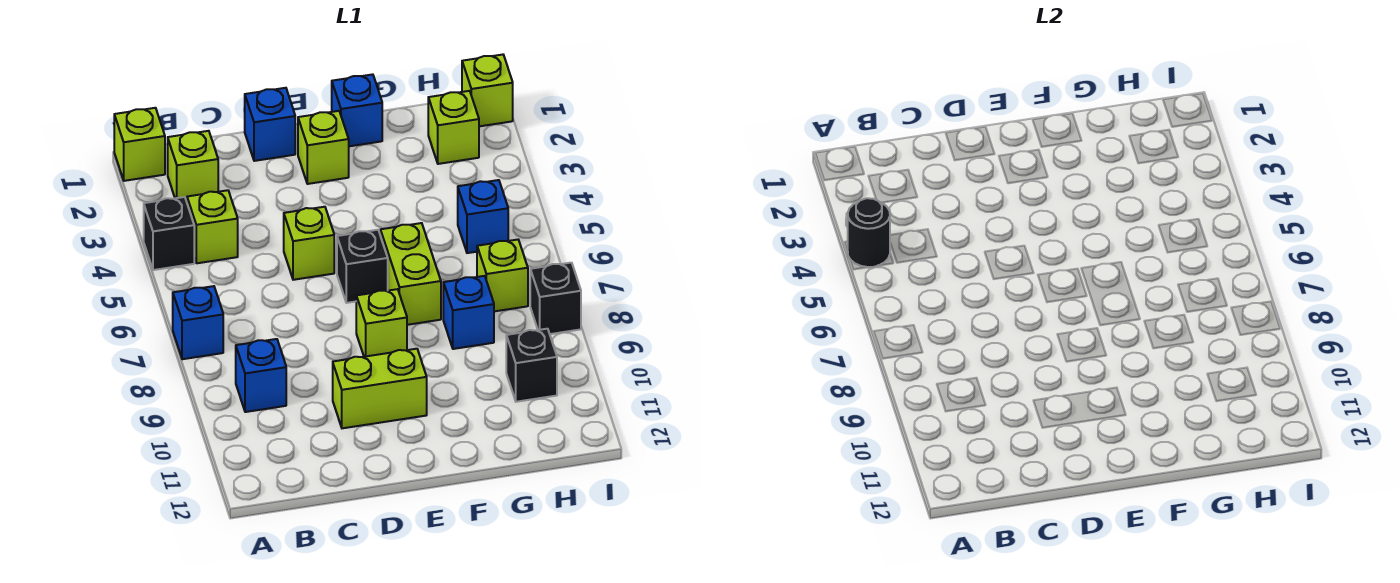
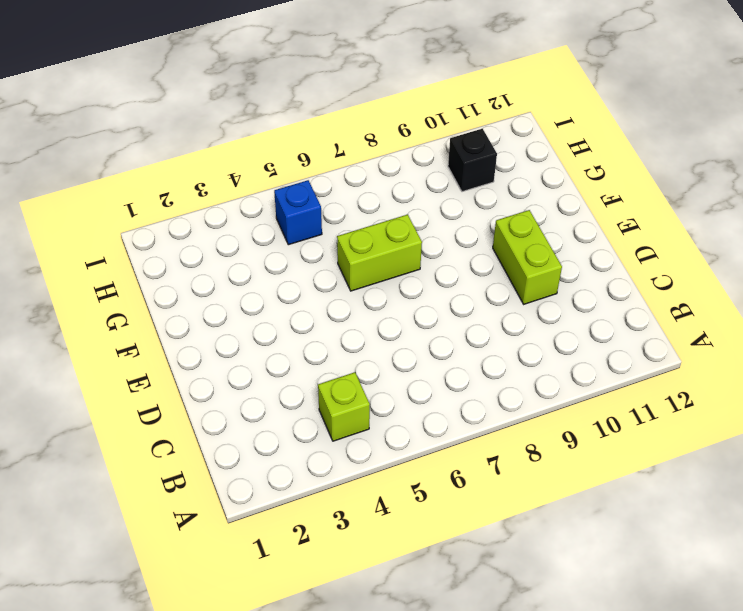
none -> lime 1x1 brick [114,108,165,181]
none -> black 1x1 brick [144,197,194,270]
none -> blue 1x1 brick [173,286,223,359]

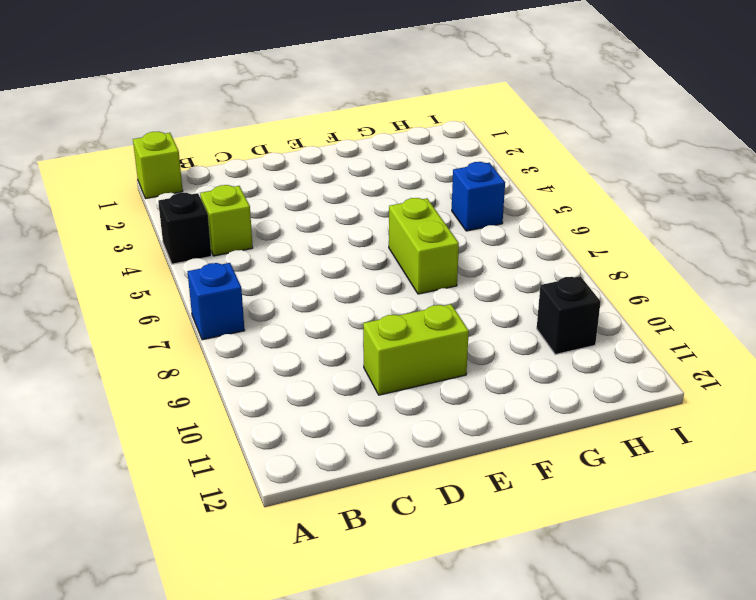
none -> lime 1x1 brick [168,131,218,202]
none -> blue 1x1 brick [236,339,286,412]
none -> blue 1x1 brick [245,88,295,161]

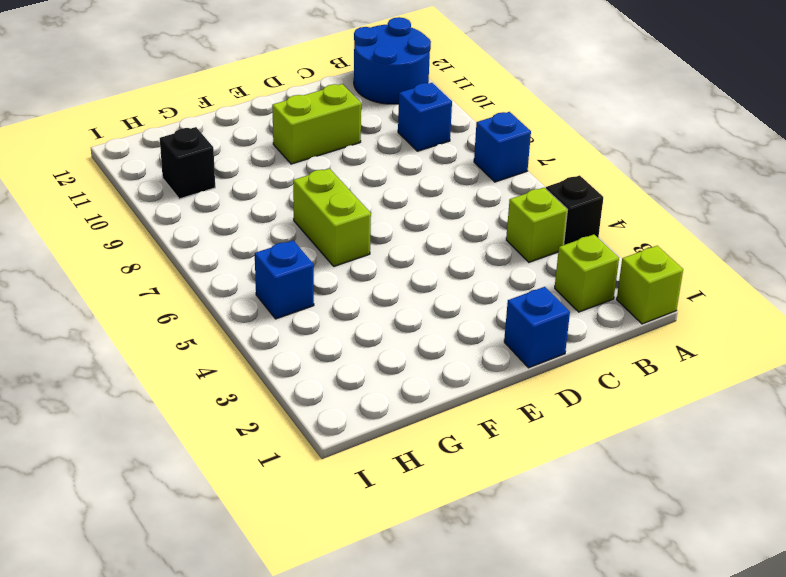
blue 2x2 round brick [354,17,431,104] -> none
none -> lime 1x1 brick [284,207,334,280]
none -> lime 1x1 brick [298,111,349,184]
none -> black 1x1 brick [337,230,388,303]

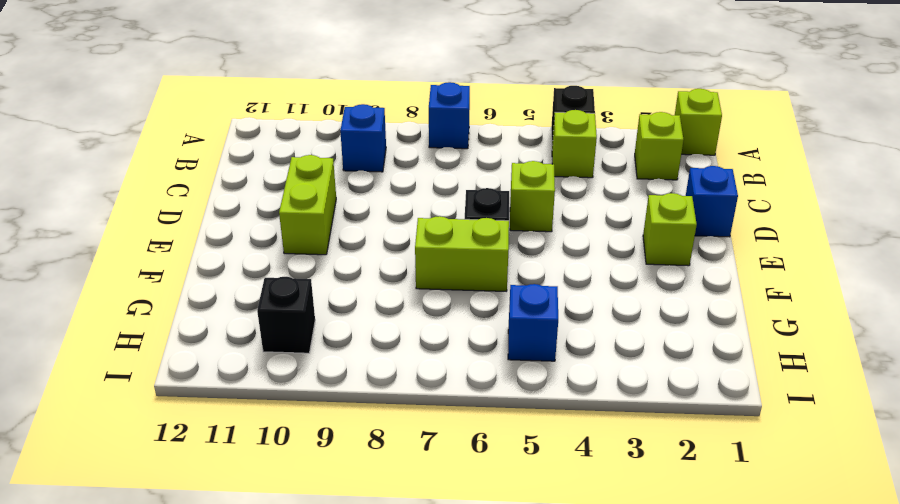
none -> lime 1x1 brick [356,289,407,357]
none -> blue 1x1 brick [332,74,382,146]
none -> blue 1x1 brick [443,276,494,349]

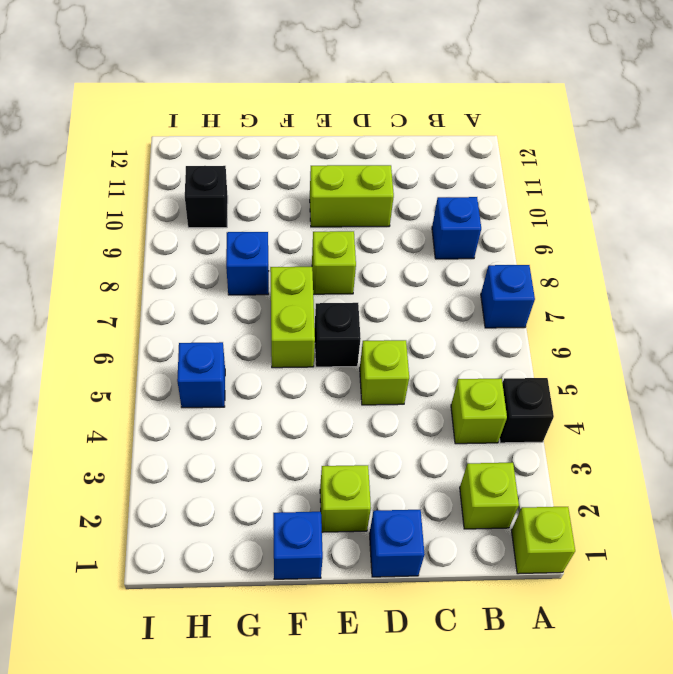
none -> lime 1x1 brick [428,91,479,164]
none -> lime 1x1 brick [477,240,528,311]
none -> lime 1x1 brick [462,55,513,126]

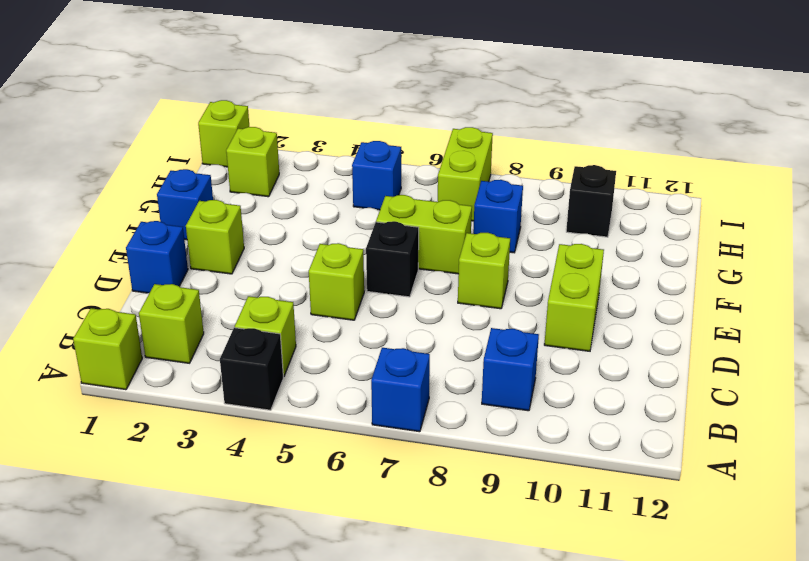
lime 1x2 brick [438,127,493,221] -> lime 1x1 brick [477,240,528,311]
none -> black 1x1 brick [530,263,581,334]
none -> black 1x1 round brick [848,198,890,267]

